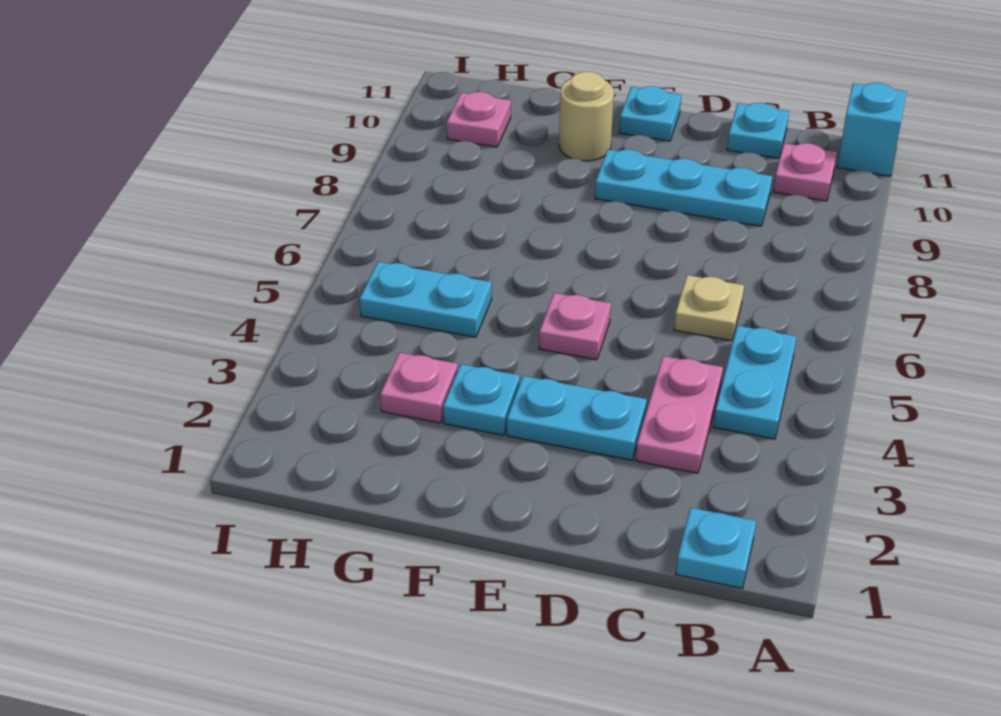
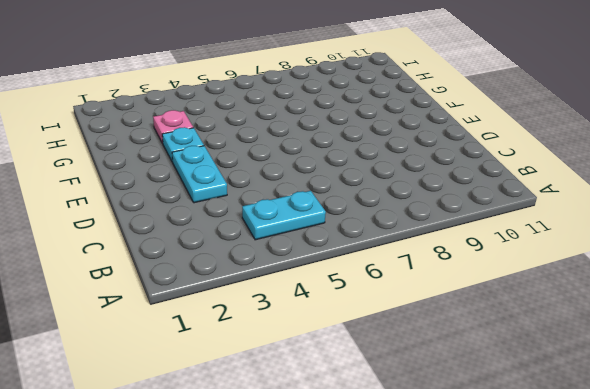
none -> cyan 1x1 brick [837,83,906,176]
none -> cyan 1x1 plate [676,508,756,588]
none -> pink 1x1 plate [773,143,837,201]

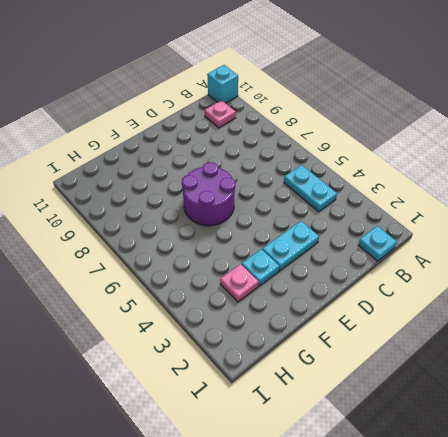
purple 2x2 round brick [182,162,235,226] -> none
none -> pink 1x2 plate [636,356,723,473]
none -> tan 1x1 plate [674,275,744,341]
none -> cyan 1x3 plate [595,149,772,226]

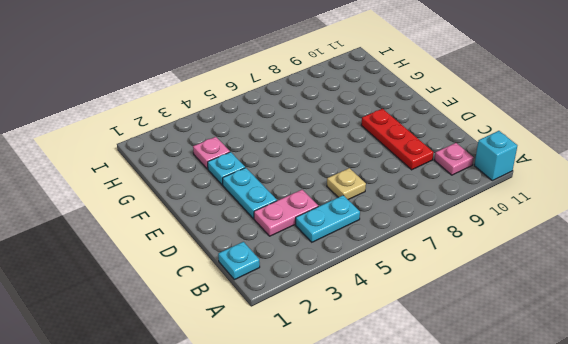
red 1x3 plate [361,109,434,170] -> cyan 1x3 plate [595,149,772,226]
none -> cyan 1x1 plate [727,103,789,159]
none -> pink 1x1 plate [539,293,611,360]
none -> cyan 1x1 plate [619,86,681,141]

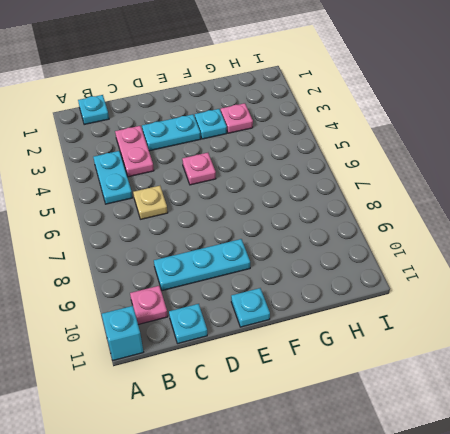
none -> tan 1x1 round brick [559,72,614,161]
none -> cyan 1x2 plate [360,262,492,337]
none -> pink 1x1 plate [447,92,511,147]

